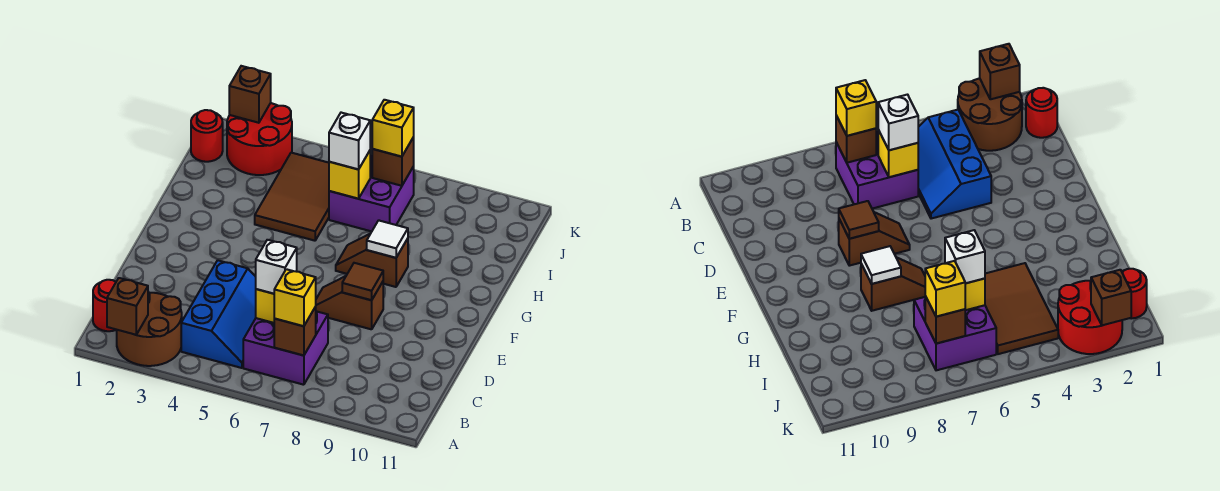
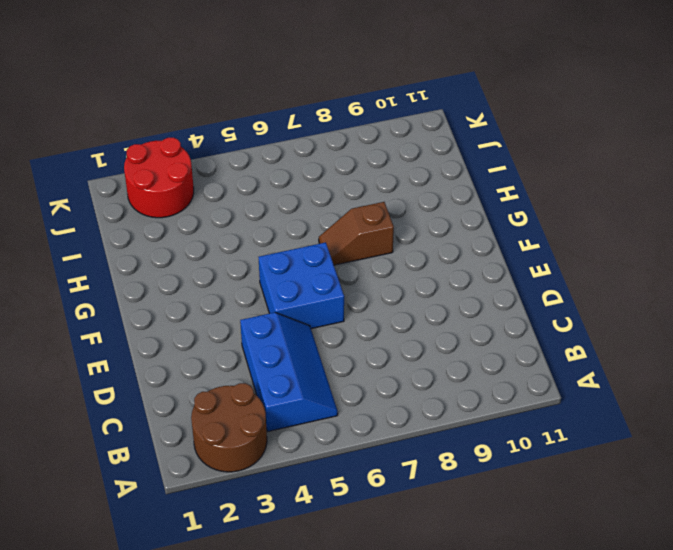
blue 2x2 brick [259,242,344,329] -> none
none -> red 1x1 round brick [93,280,116,331]
none -> purple 2x2 brick [243,311,328,385]
none -> brown 1x2 slope [316,276,383,329]

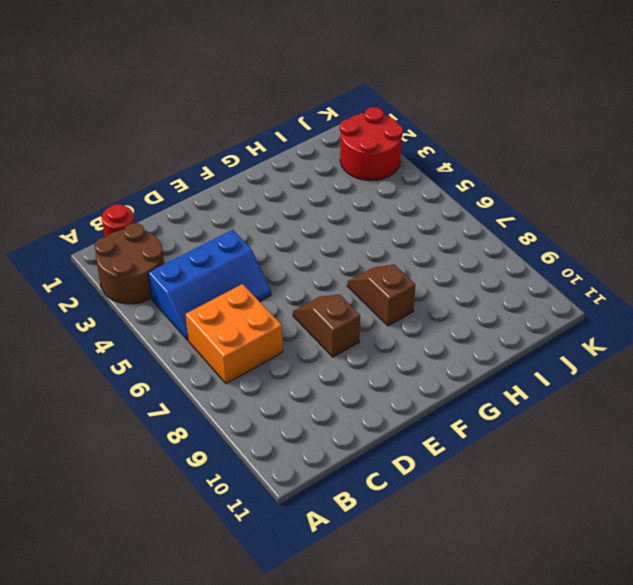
orange 2x2 brick [186,284,283,384] -> purple 2x2 brick [243,311,328,385]
none -> brown 2x3 tile [255,153,329,241]
none -> purple 2x2 brick [329,154,414,231]
none -> red 1x1 round brick [191,110,223,162]

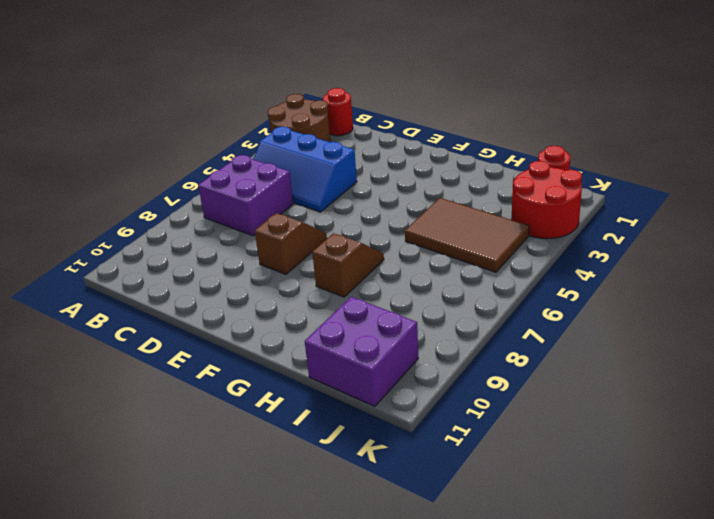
purple 2x2 brick [305,297,418,407] -> purple 2x2 brick moved to [329,154,414,231]
none -> brown 1x1 brick [107,278,148,335]
none -> brown 1x1 brick [274,307,316,356]
none -> yellow 1x1 brick [256,289,275,323]

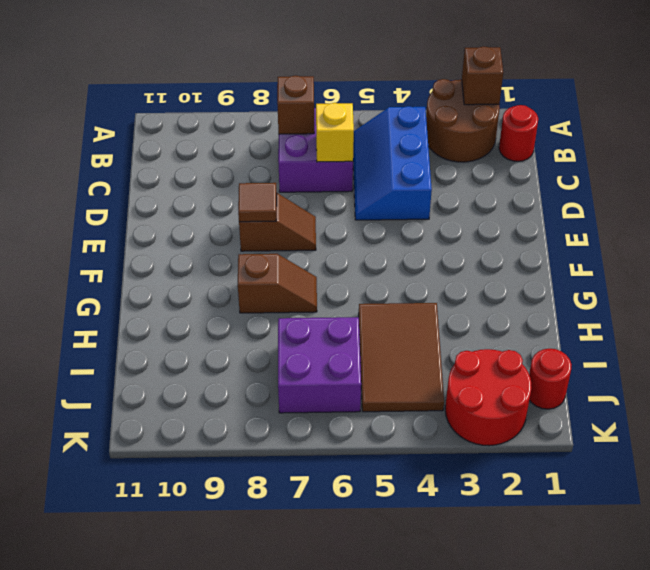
none -> white 1x1 tile [367,220,408,258]
none -> yellow 1x1 brick [329,151,370,199]
none -> brown 1x1 brick [372,137,414,186]

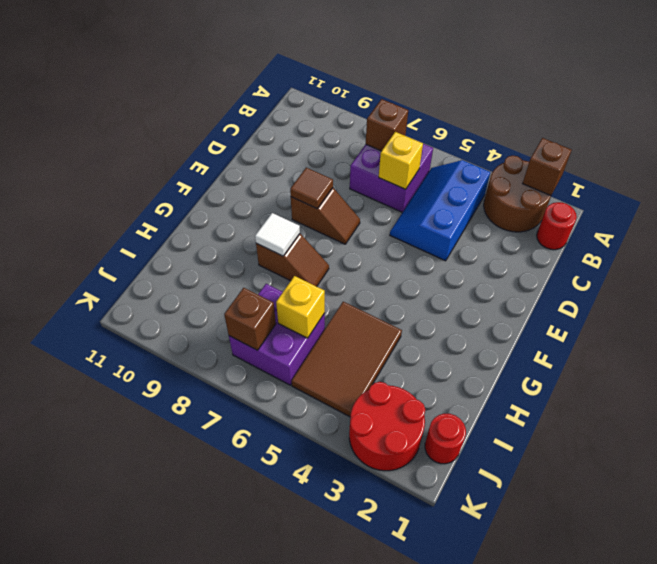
none -> brown 1x1 brick [229,66,271,123]
none -> yellow 1x1 brick [274,269,316,326]
none -> white 1x1 brick [256,240,297,294]

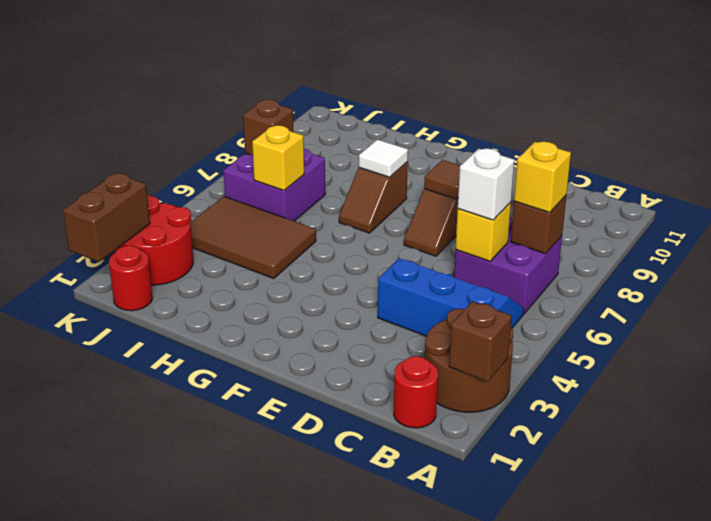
brown 1x2 brick [63,173,150,262] -> brown 1x1 brick [229,66,271,123]
none -> white 1x1 brick [329,113,370,169]
none -> yellow 1x1 brick [372,100,414,157]

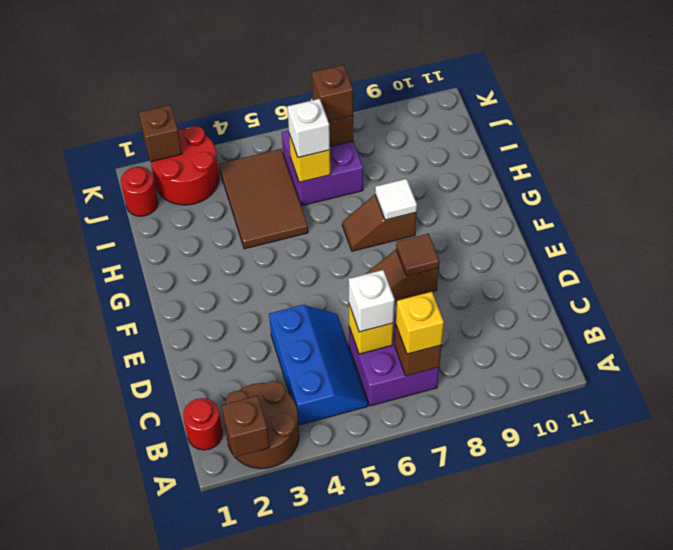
brown 1x1 brick [312,65,353,121] -> yellow 1x1 brick [372,100,414,157]

